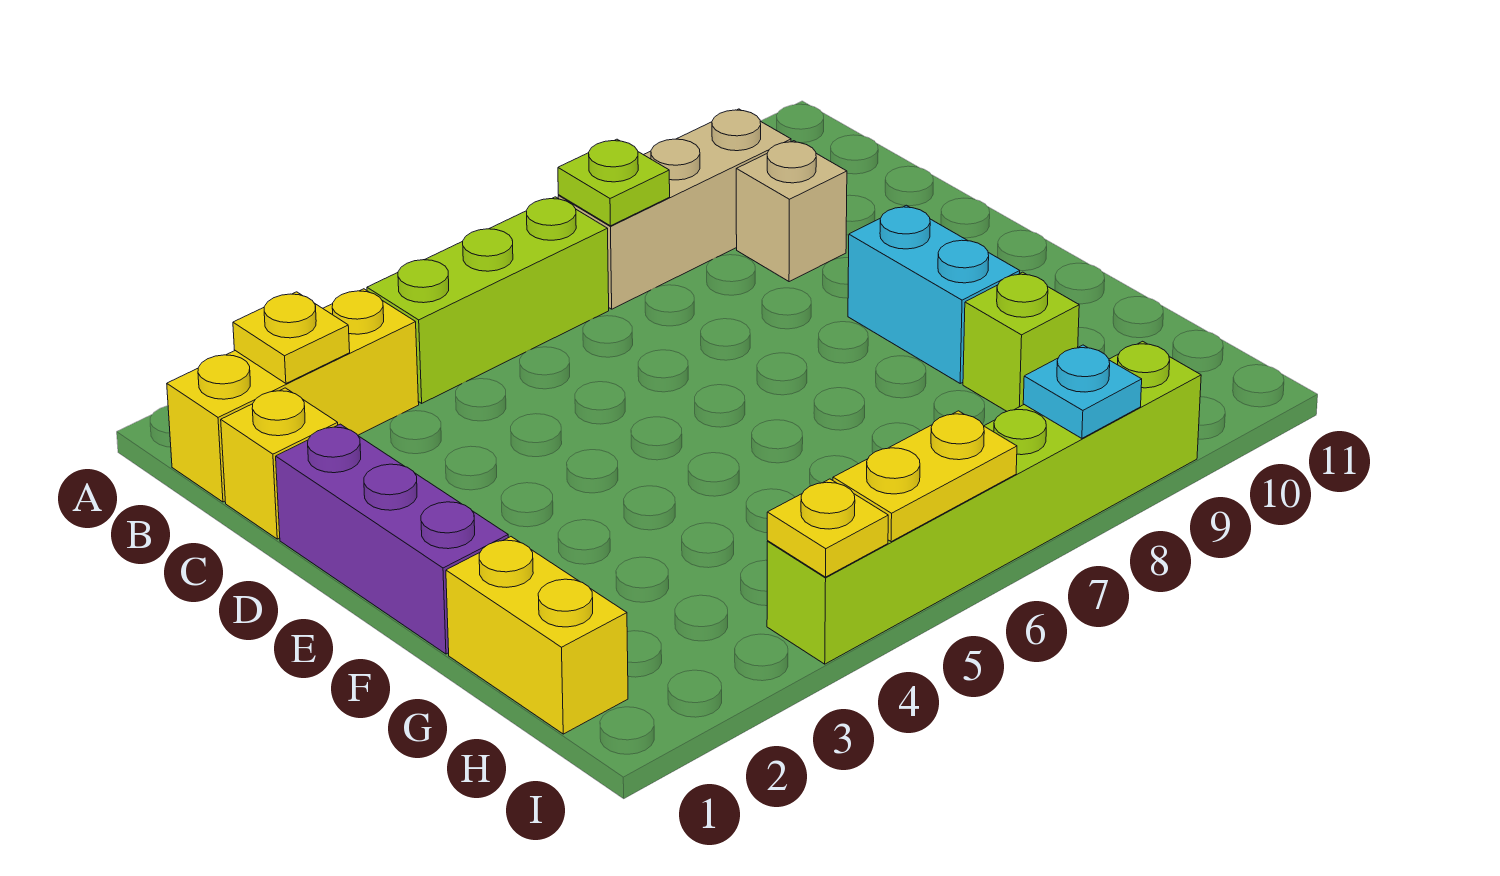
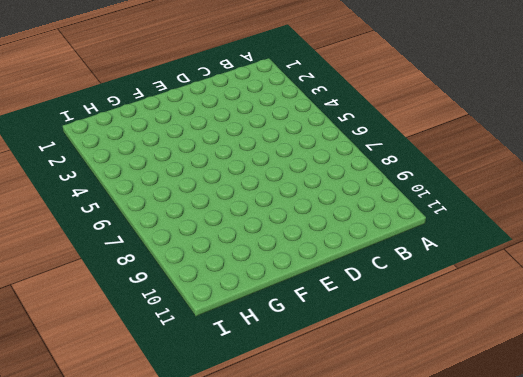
none -> yellow 1x3 brick [167,289,419,502]
none -> lime 1x3 brick [367,197,609,403]
none -> tan 1x3 brick [558,109,791,309]

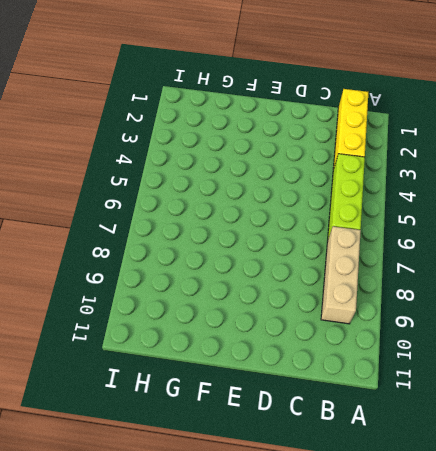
none -> yellow 1x1 brick [221,388,338,539]
none -> tan 1x1 brick [736,141,847,282]
none -> purple 1x3 brick [276,424,508,654]

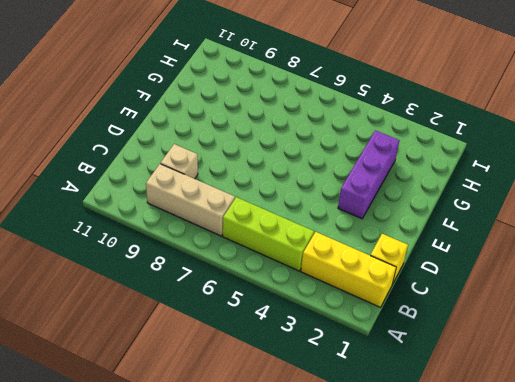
purple 1x3 brick [338,130,399,219] -> purple 1x3 brick moved to [276,424,508,654]
none -> cyan 1x2 brick [848,205,1020,383]
none -> yellow 1x2 brick [446,537,628,734]
none -> lime 1x1 brick [963,272,1079,411]

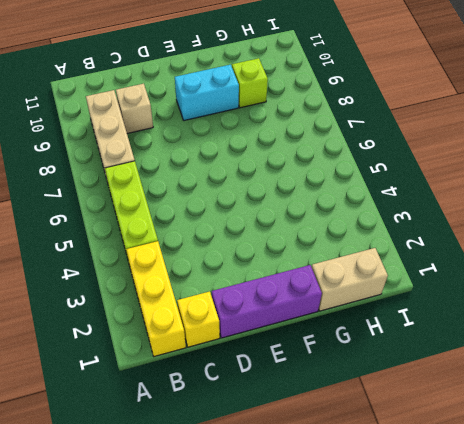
tan 1x2 brick [312,248,388,311] -> yellow 1x2 brick [446,537,628,734]
none -> lime 1x6 brick [767,341,1201,664]
none -> yellow 1x1 plate [233,292,350,383]
none -> lime 1x1 plate [558,139,670,226]

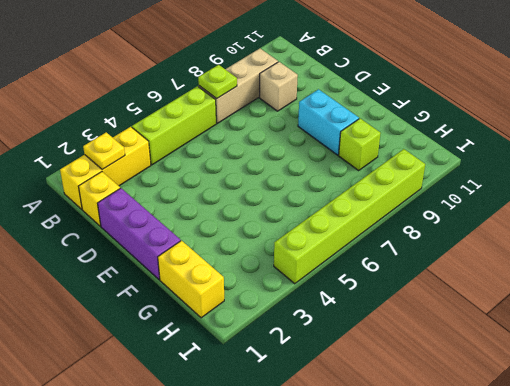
none -> yellow 1x1 plate [767,479,888,577]
none -> yellow 1x2 plate [833,411,1017,542]
none -> cyan 1x1 plate [1023,345,1142,438]

